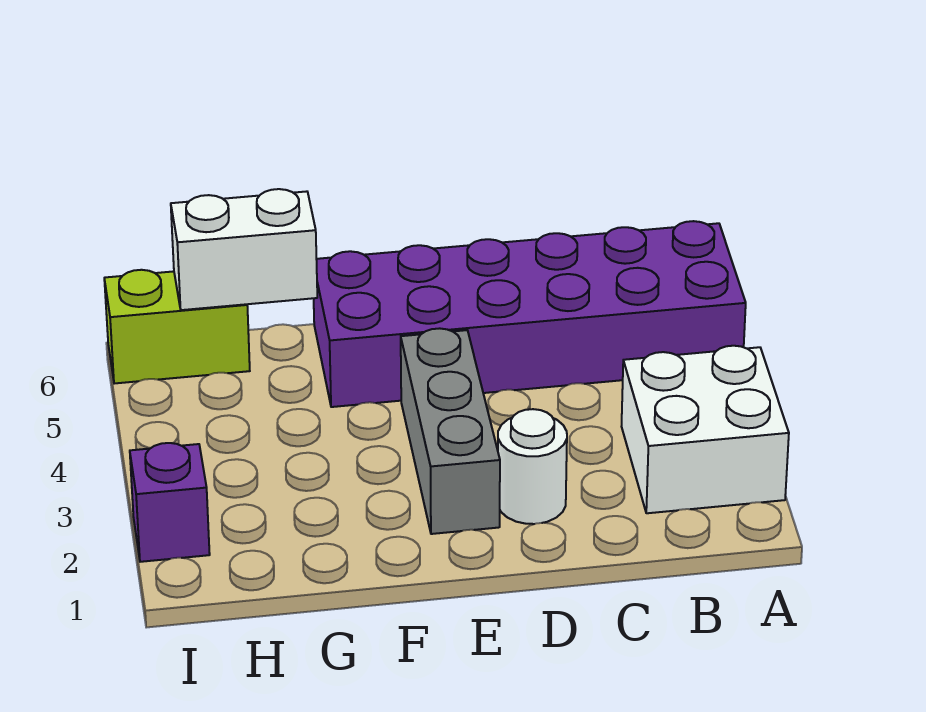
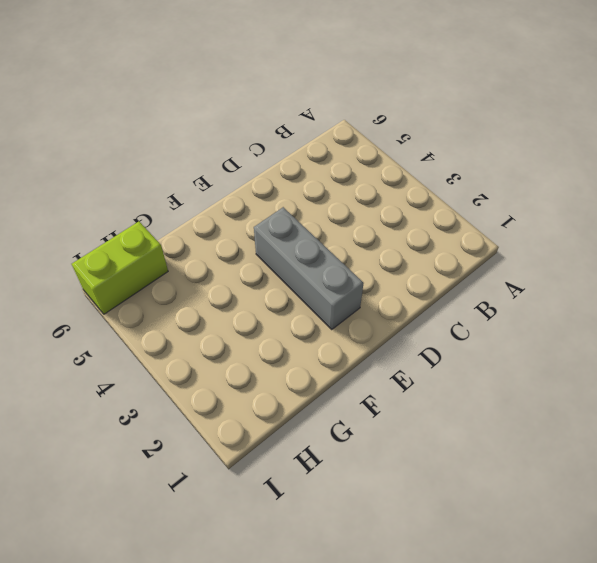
none -> white 2x2 brick [622,346,789,513]
none -> purple 2x6 brick [314,221,746,407]

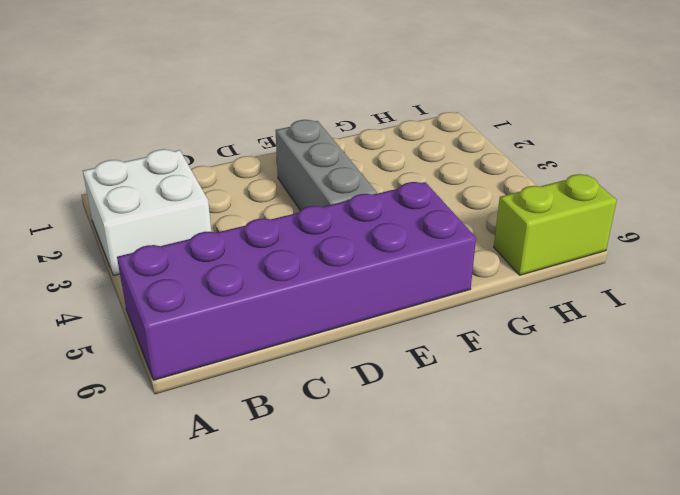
none -> white 1x1 round brick [498,409,567,524]
none -> purple 1x1 brick [130,443,210,562]

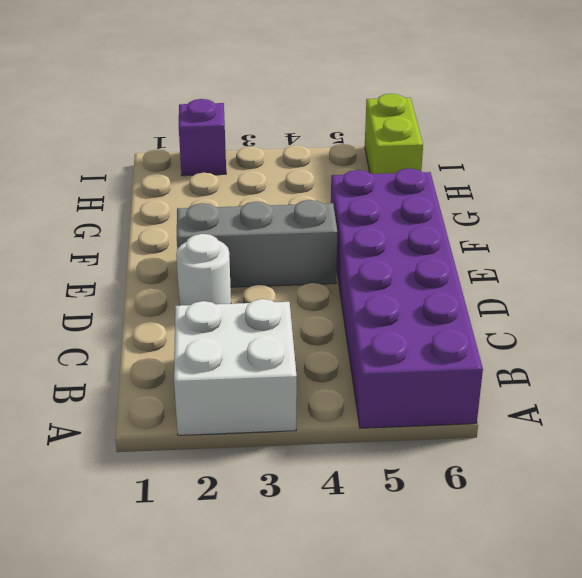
none -> white 1x2 brick [171,189,317,310]

